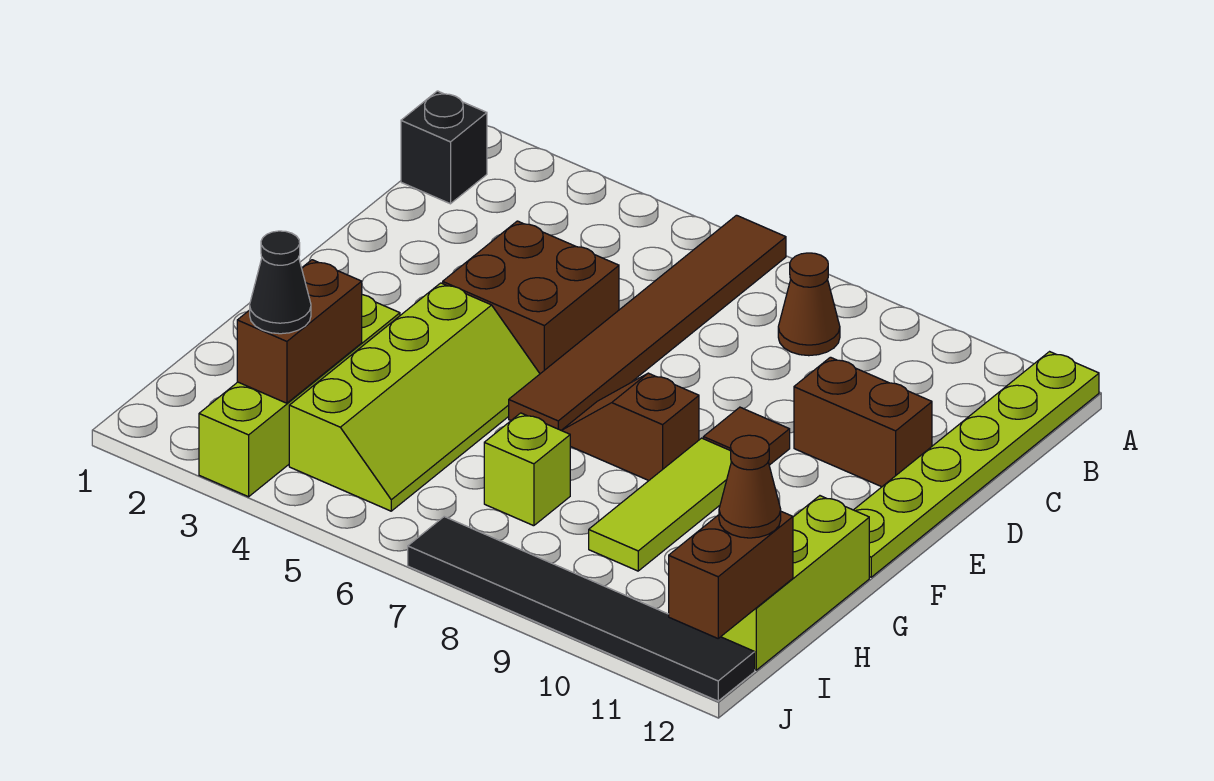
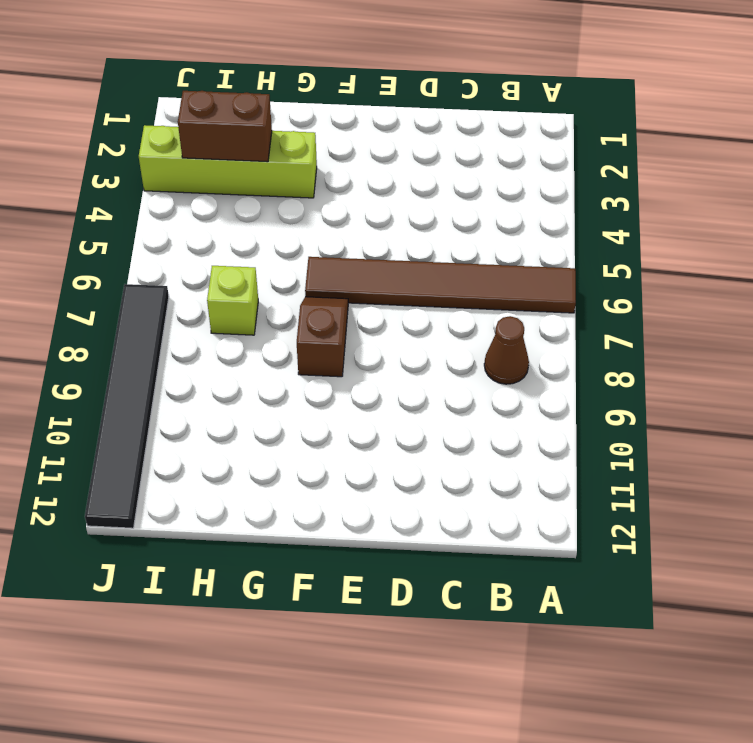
none -> lime 1x6 plate [854,352,1099,577]
none -> black 1x1 brick [401,91,487,204]
none -> brown 2x2 brick [443,221,619,374]

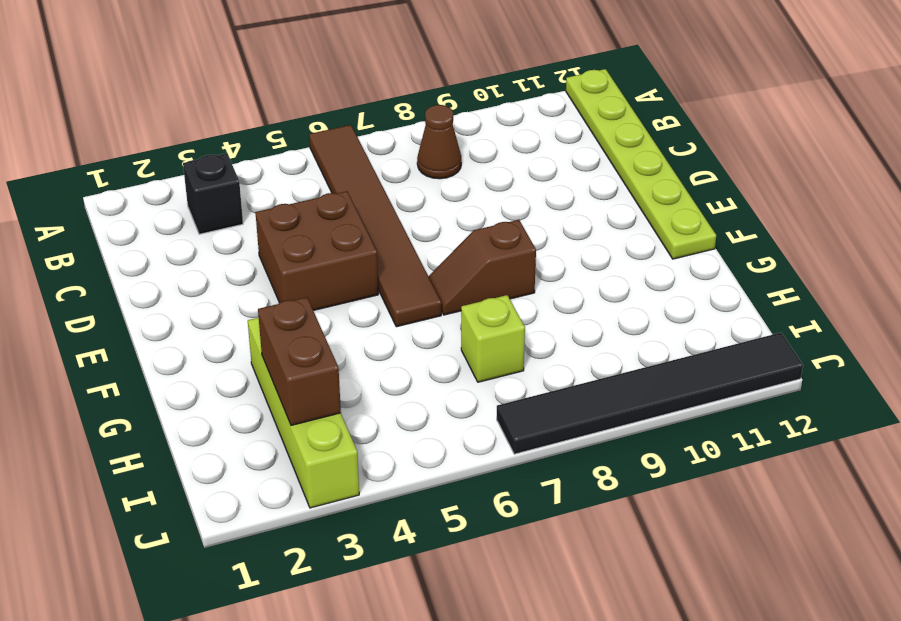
black 1x1 brick [183,153,243,234] -> black 1x1 brick moved to [401,91,487,204]
none -> brown 1x2 brick [794,357,932,487]
none -> brown 1x1 tile [703,407,790,465]
none -> lime 2x4 slope [289,283,540,511]

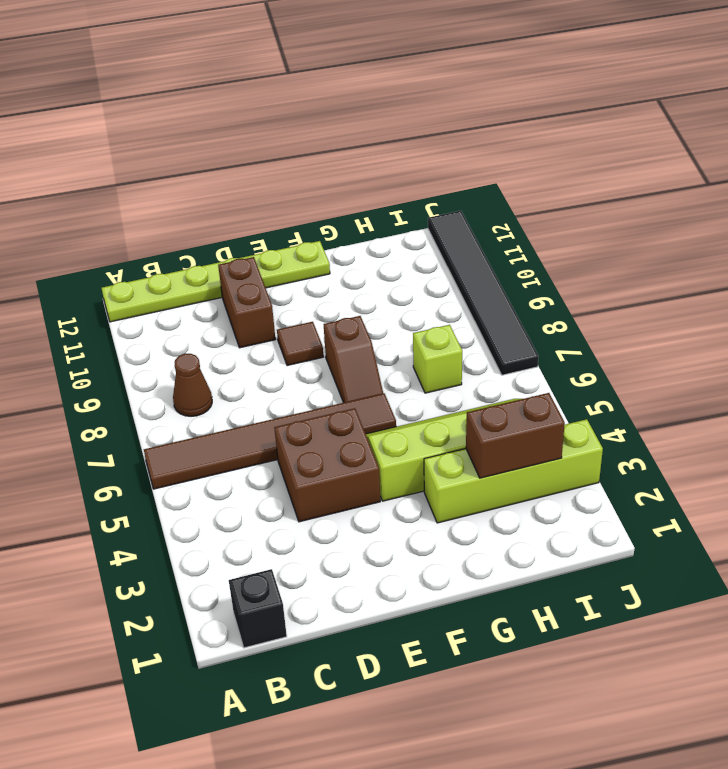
none -> lime 1x3 tile [589,438,731,571]
none -> lime 1x3 brick [721,496,869,670]
none -> brown 1x2 brick [669,512,793,638]

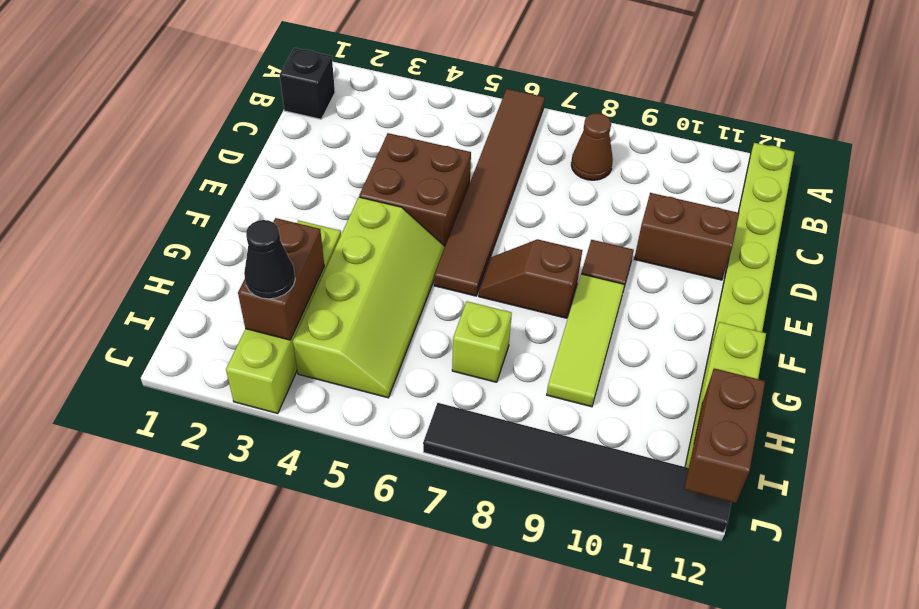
none -> brown 1x1 cone [719,435,781,538]

